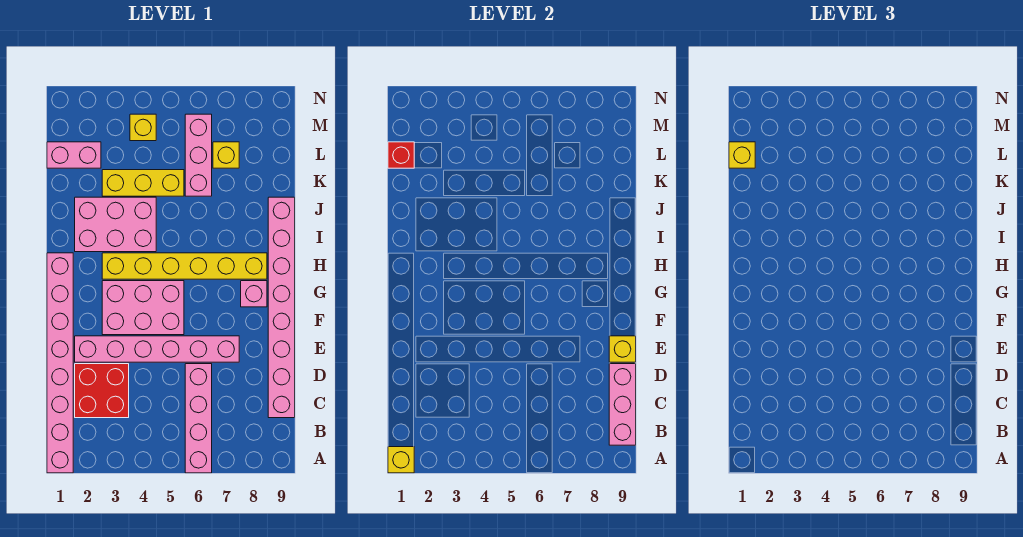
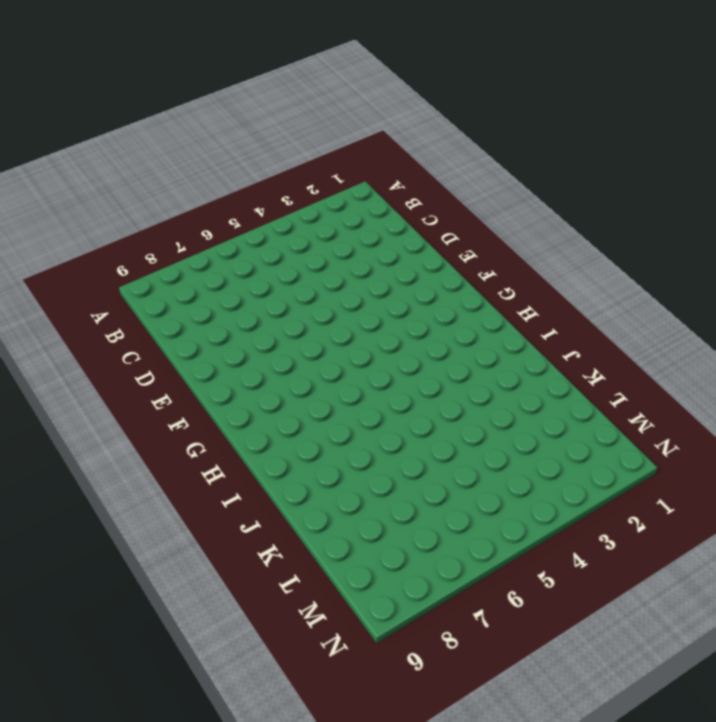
none -> pink 1x8 brick [47,253,73,473]
none -> pink 1x4 brick [185,364,212,473]
none -> red 2x2 brick [75,364,129,418]

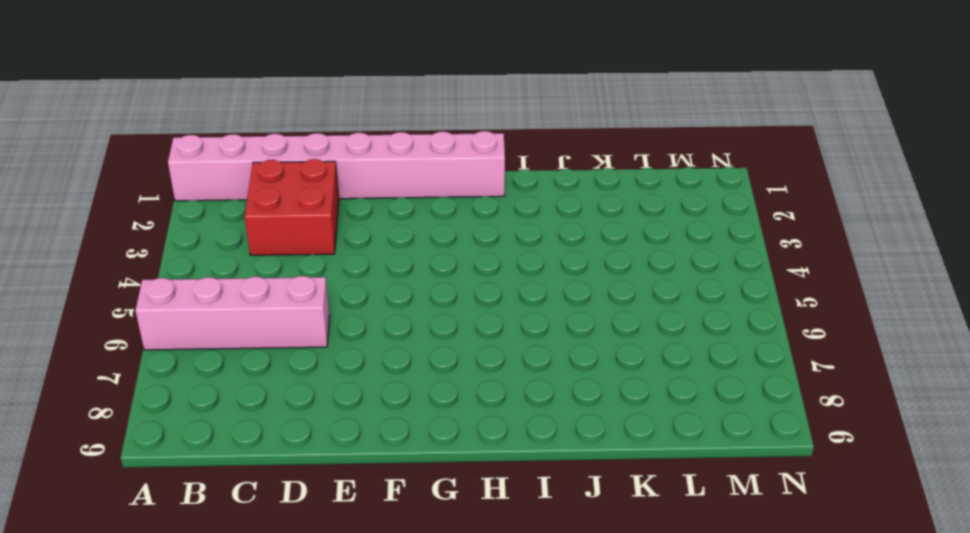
none -> pink 1x8 brick [268,197,295,418]
none -> pink 1x6 brick [75,336,239,362]
none -> pink 2x3 brick [102,281,184,335]

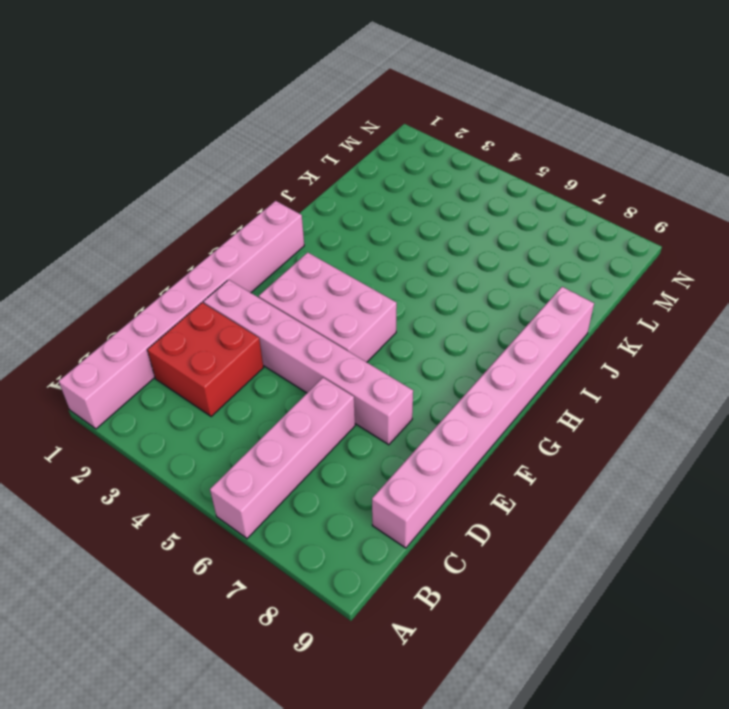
none -> pink 1x1 brick [241,281,267,307]
none -> yellow 1x6 brick [102,253,267,279]
none -> pink 2x3 brick [75,197,156,252]

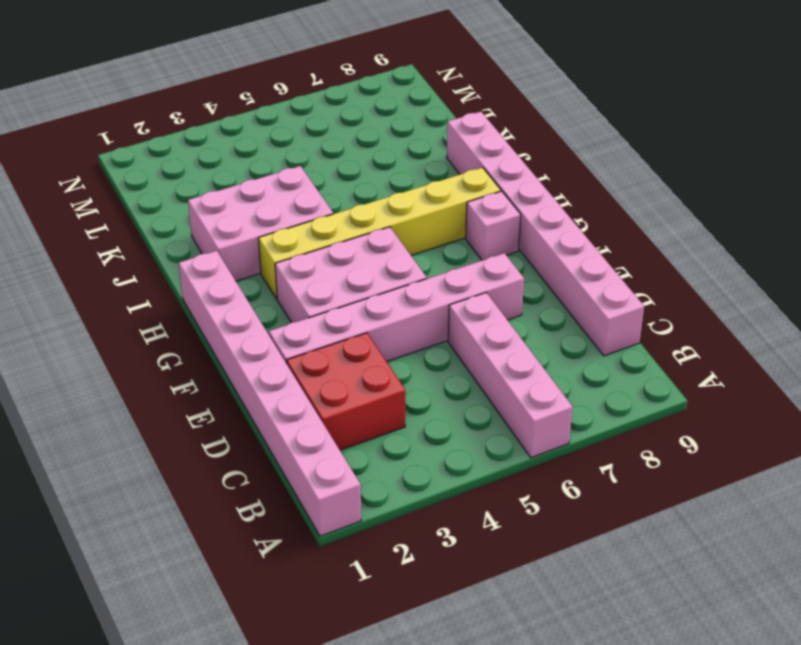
none -> yellow 1x3 brick [102,170,184,196]
none -> pink 1x3 brick [185,114,212,196]
none -> pink 1x2 brick [47,142,101,168]

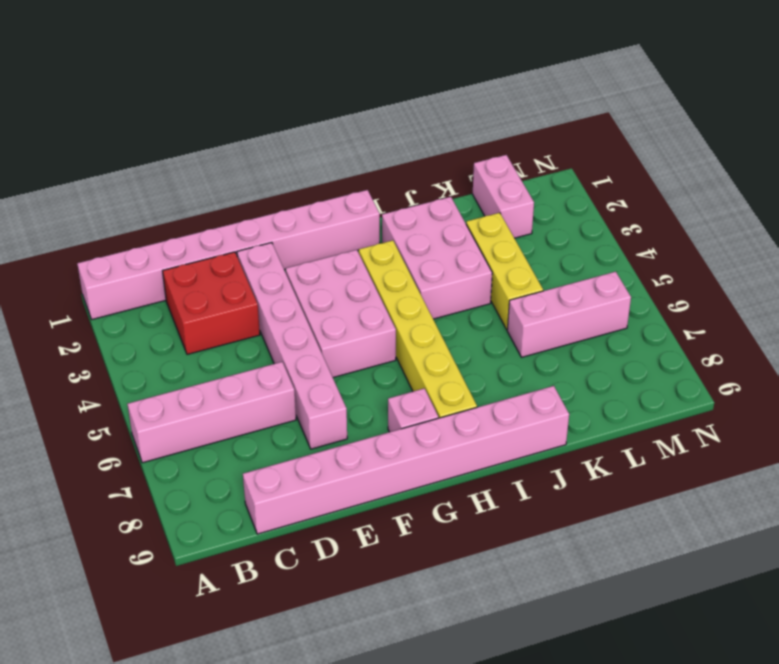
none -> yellow 1x1 brick [213,142,239,168]
none -> yellow 1x1 brick [130,114,156,141]
none -> yellow 1x1 brick [388,447,414,473]

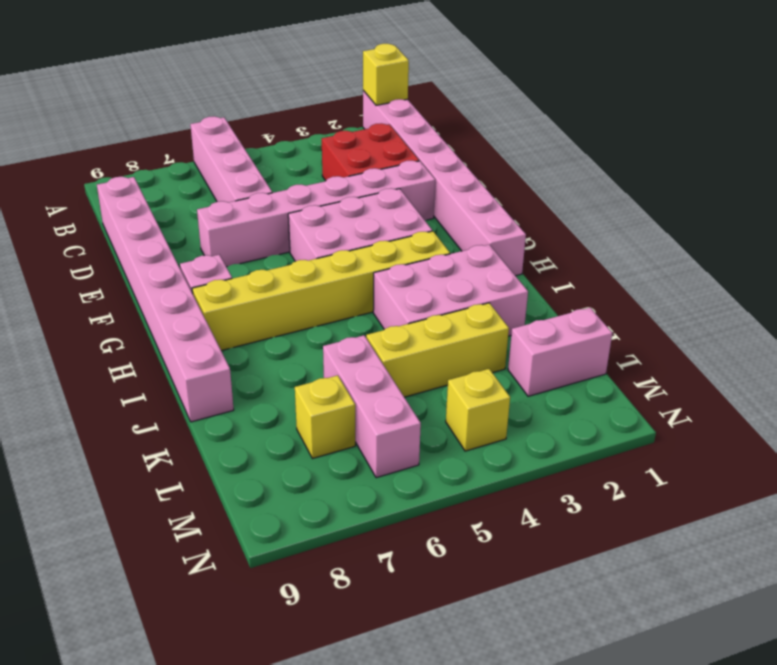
none -> pink 1x3 brick [609,364,636,445]
none -> yellow 1x1 brick [609,336,636,362]
none -> red 1x1 brick [388,142,414,168]

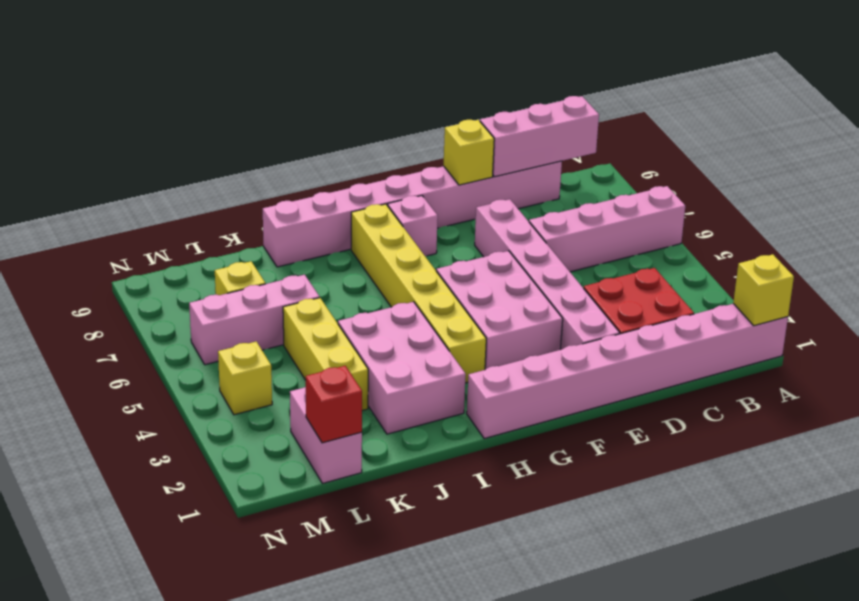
none -> yellow 1x1 brick [729,142,755,168]

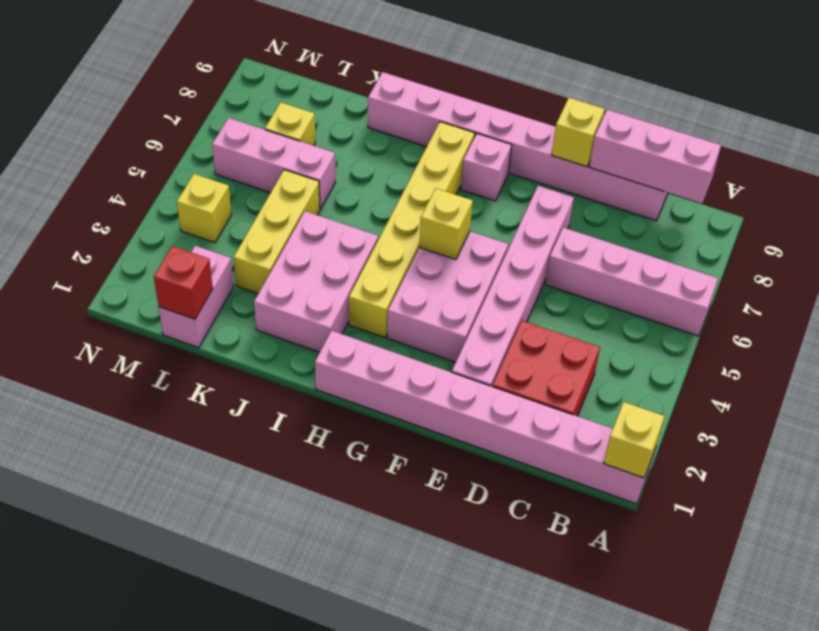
yellow 1x1 brick [419,188,473,260] -> yellow 1x1 brick moved to [729,142,755,168]

